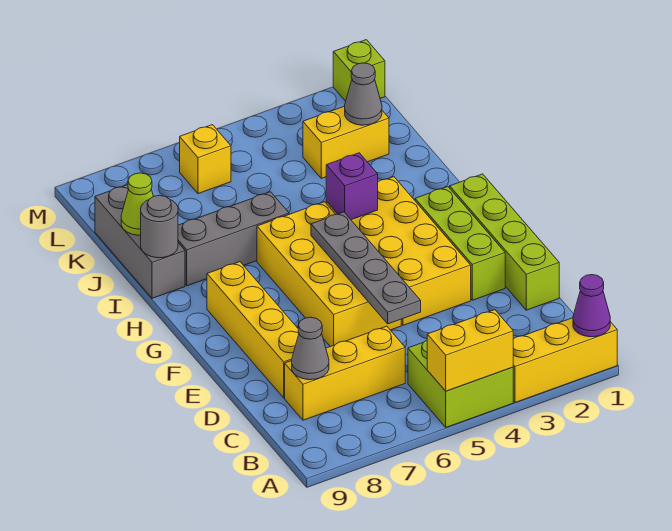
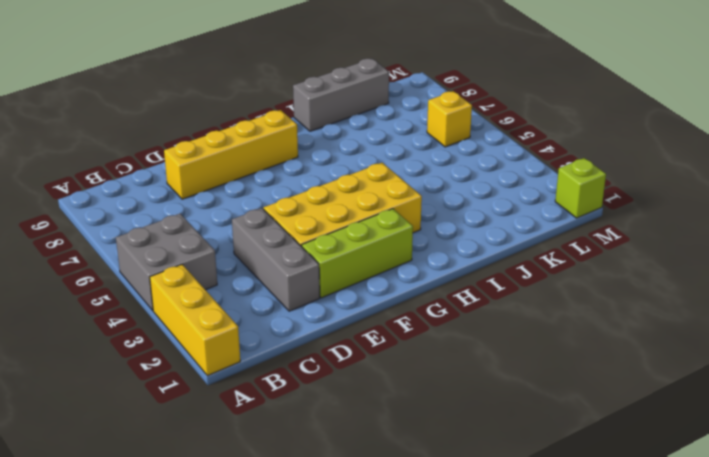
grey 2x2 brick [116,214,217,310] -> lime 2x2 brick [408,340,513,427]
grey 1x3 brick [232,208,320,311] -> grey 1x3 brick moved to [178,192,289,286]
none -> yellow 1x3 brick [285,326,405,420]
none -> lime 1x4 brick [450,174,559,310]
none -> yellow 2x4 brick [257,202,401,347]

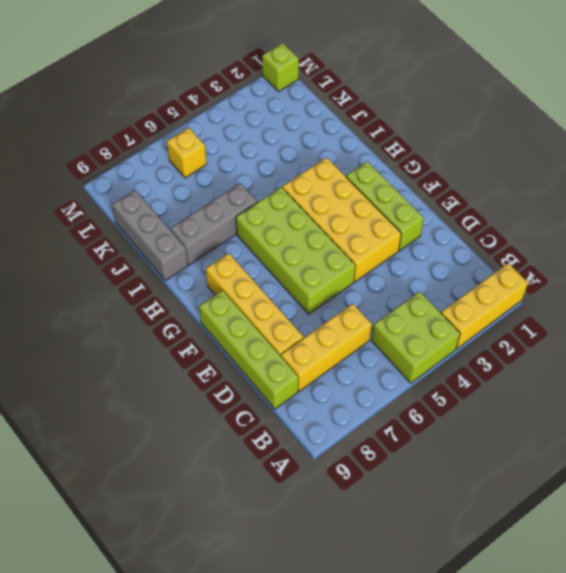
lime 1x4 brick [199,290,299,409] -> lime 1x4 brick moved to [450,174,559,310]
lime 2x4 brick [236,187,356,314] -> yellow 2x4 brick [257,202,401,347]
none -> yellow 1x2 brick [303,106,389,178]
none -> purple 1x1 cone [573,275,610,337]
none -> yellow 1x2 brick [427,310,513,391]

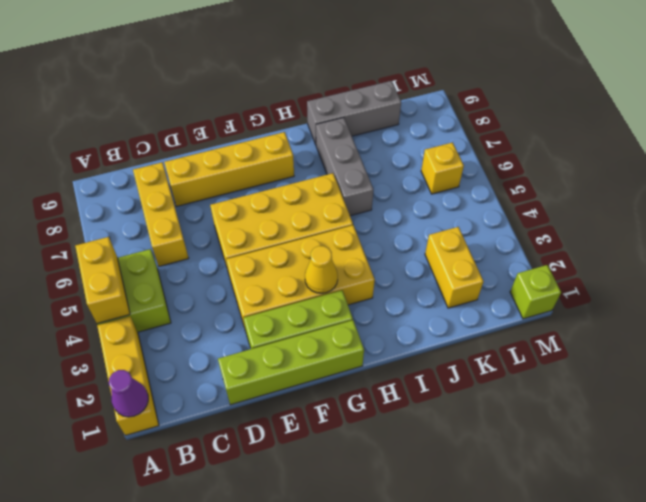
yellow 1x1 cone [305,246,338,293] -> none
none -> grey 1x1 cone [292,317,329,380]
none -> grey 1x4 plate [311,212,421,324]
none -> purple 1x1 brick [326,153,378,220]

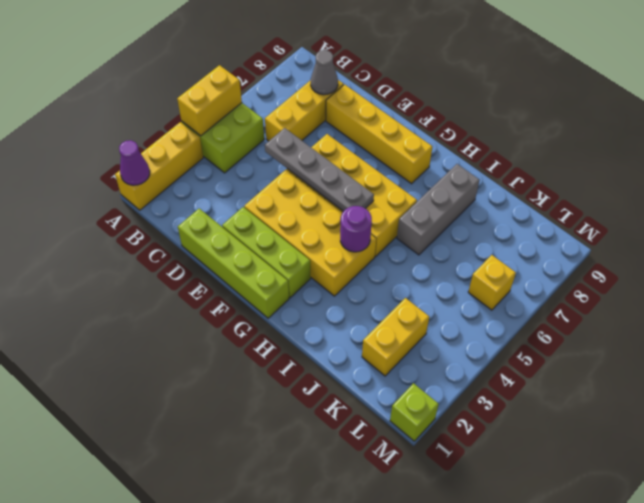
purple 1x1 round brick [340,206,372,252] -> purple 1x1 brick [326,153,378,220]
none -> grey 1x3 brick [95,185,185,298]
none -> grey 1x1 round brick [141,195,178,258]
none -> lime 1x1 cone [121,173,153,235]

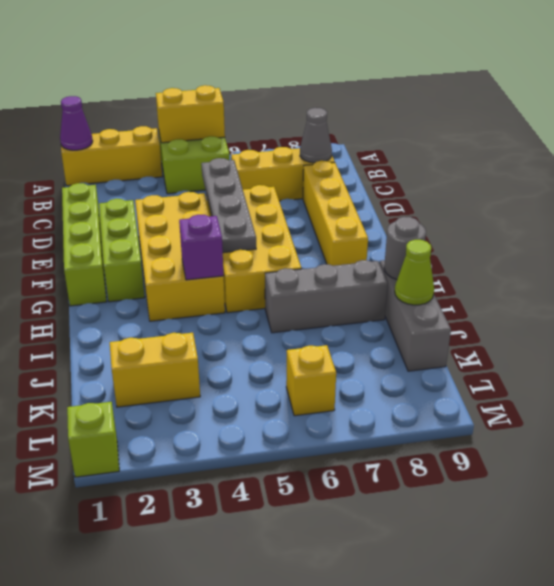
none -> grey 1x1 cone [345,63,382,125]

